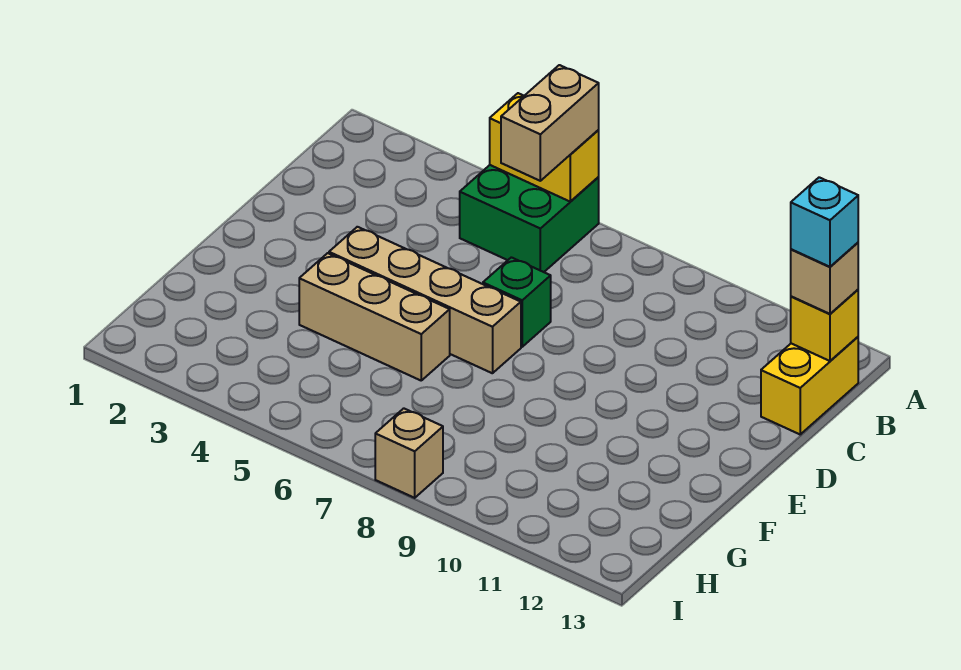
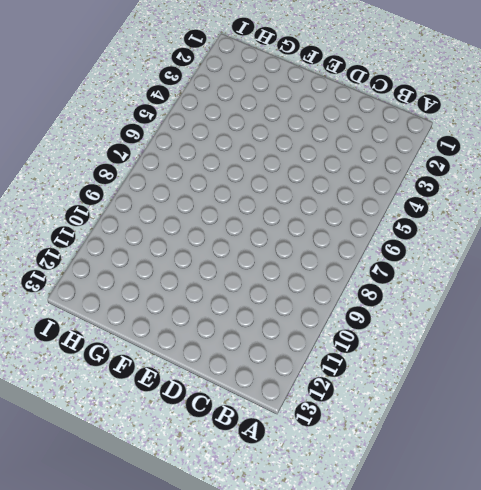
none -> green 2x2 brick [460,165,599,272]
none -> yellow 1x2 brick [761,337,858,434]

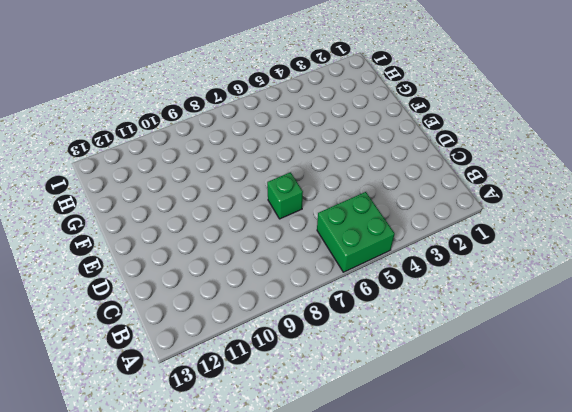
none -> yellow 1x2 brick [761,337,858,434]
none -> tan 1x4 brick [329,227,521,373]

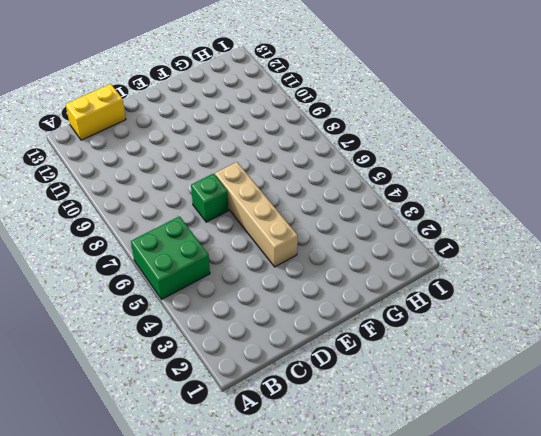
none -> tan 1x3 brick [299,253,450,380]
none -> tan 1x1 brick [375,408,443,498]

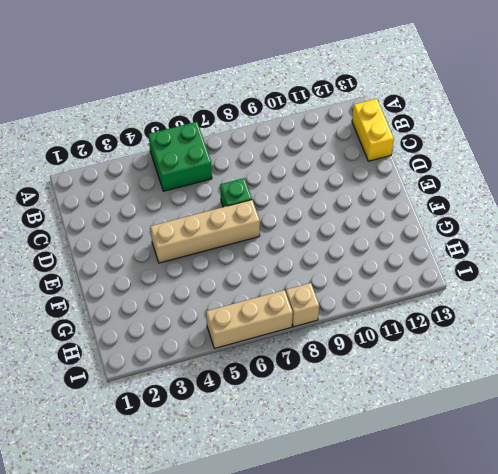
tan 1x3 brick [206,290,293,348] -> tan 1x3 brick moved to [299,253,450,380]
none -> yellow 1x2 brick [490,93,599,202]
none -> yellow 1x1 brick [791,290,858,361]

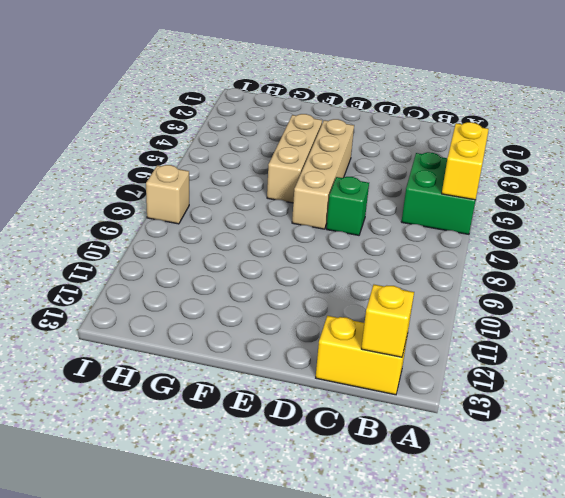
none -> tan 1x2 brick [501,65,599,181]
none -> tan 1x1 brick [791,243,858,314]

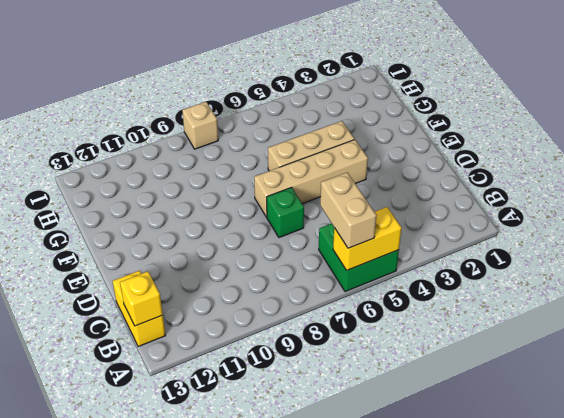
none -> tan 1x1 brick [791,243,858,314]
none -> cyan 1x1 brick [791,177,858,267]

